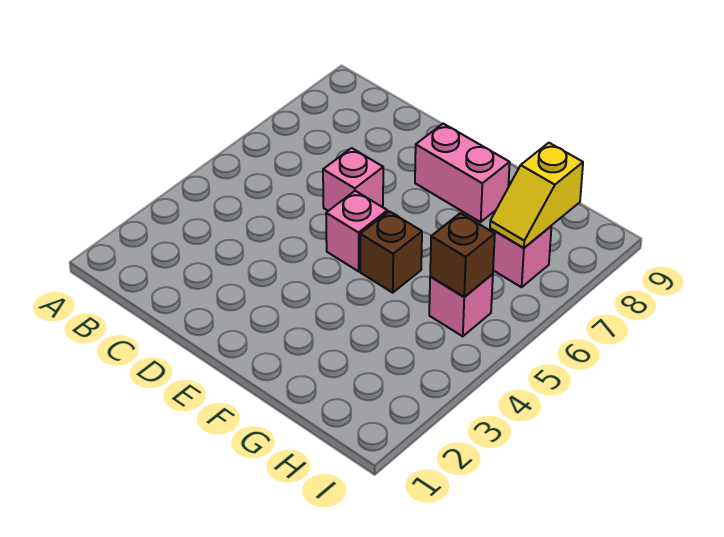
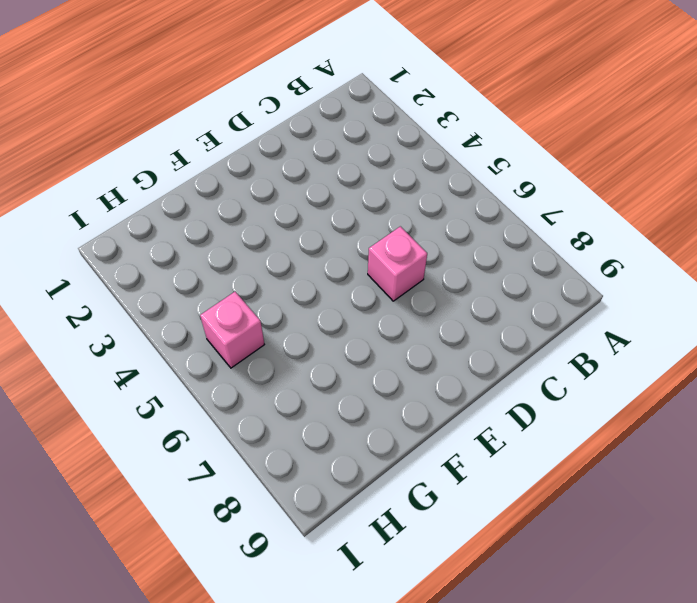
none -> pink 1x1 brick [326,191,387,271]
none -> pink 1x2 brick [415,124,510,222]

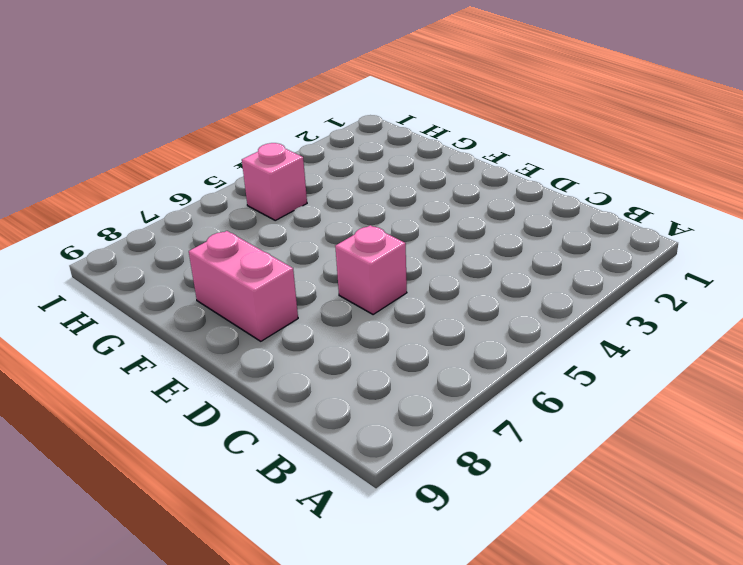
none -> pink 1x1 brick [326,191,387,271]
none -> brown 1x1 brick [360,211,422,293]

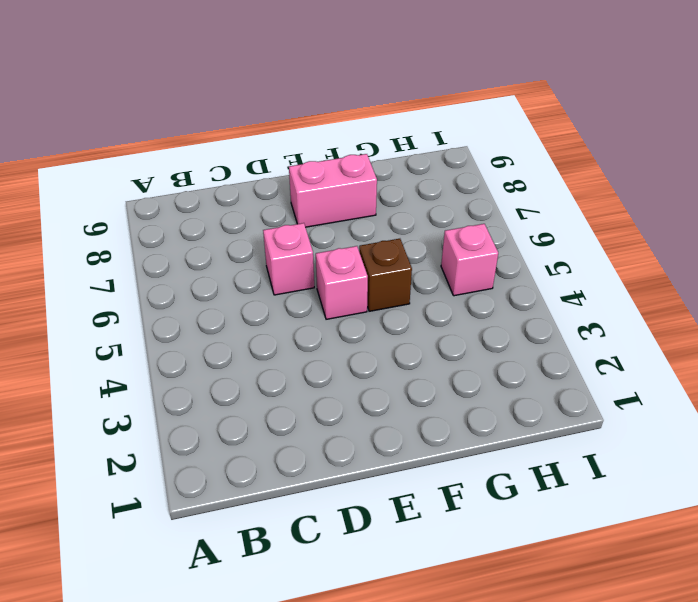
none -> pink 1x1 brick [490,226,551,287]
none -> brown 1x1 brick [430,213,495,297]

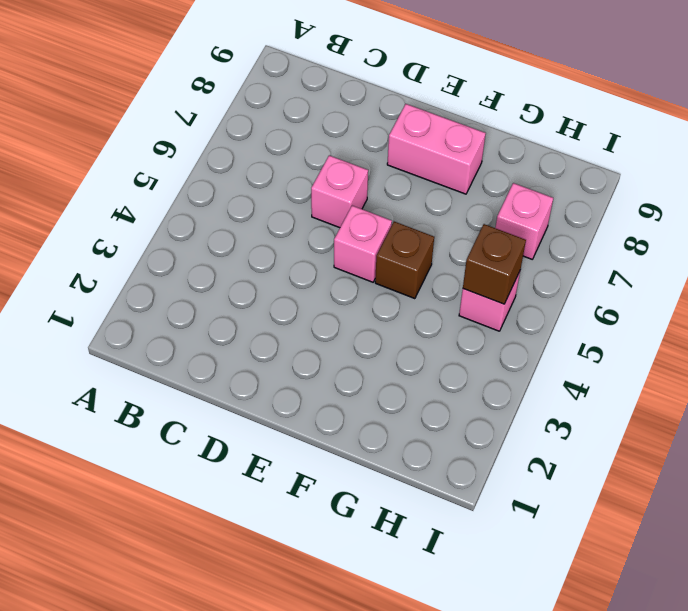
none -> yellow 1x2 slope [490,143,583,248]

